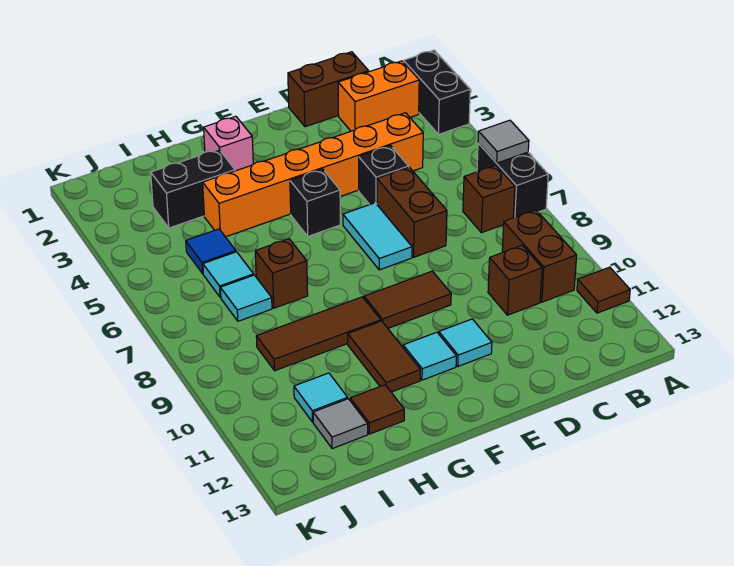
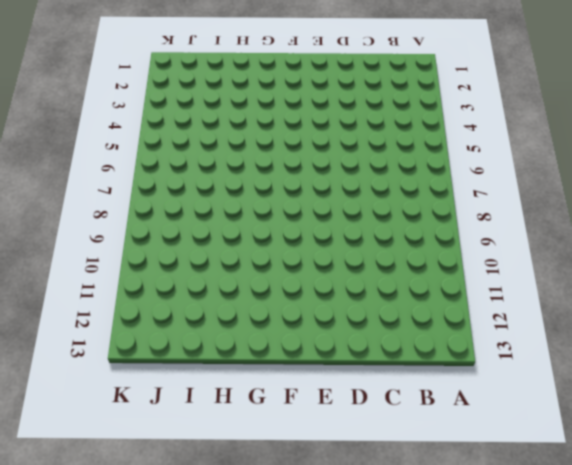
none -> black 1x2 brick [404,50,470,134]
none -> black 1x2 brick [477,143,548,218]
none -> brown 1x1 tile [577,267,630,313]

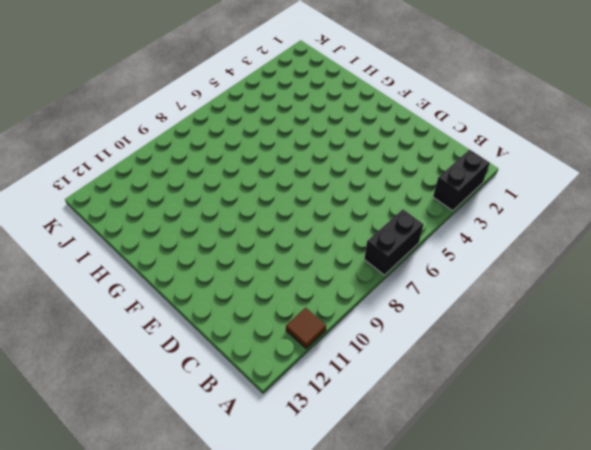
none -> orange 1x2 brick [338,61,419,131]
none -> brown 1x1 brick [463,165,515,233]
none -> brown 1x2 brick [502,210,577,302]

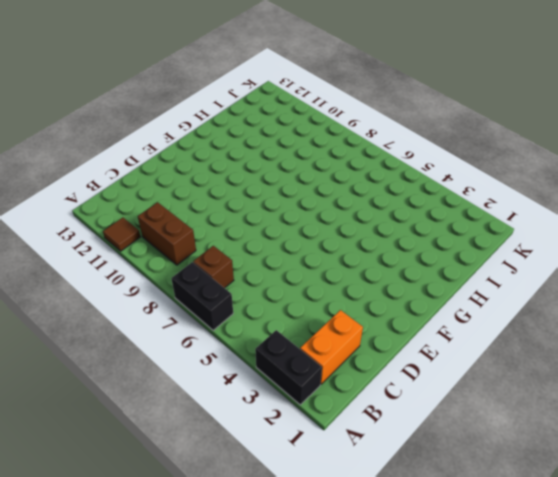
none -> brown 1x2 brick [288,52,369,127]
none -> orange 1x6 brick [203,113,423,237]
none -> brown 1x1 brick [488,245,542,315]

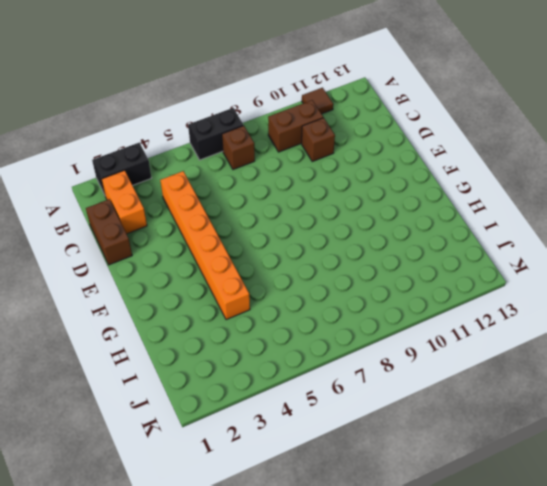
none -> black 1x1 brick [359,146,409,205]
none -> brown 1x2 brick [377,167,447,257]
none -> cyan 1x2 tile [343,203,412,270]

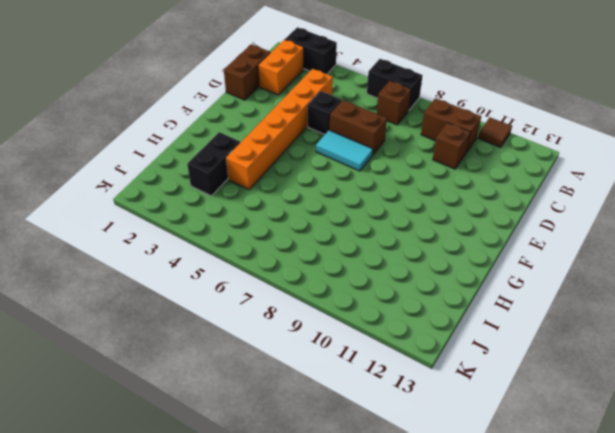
none -> brown 1x2 tile [364,271,451,328]
none -> cyan 1x1 tile [439,319,492,366]
none -> black 1x1 brick [290,169,340,236]

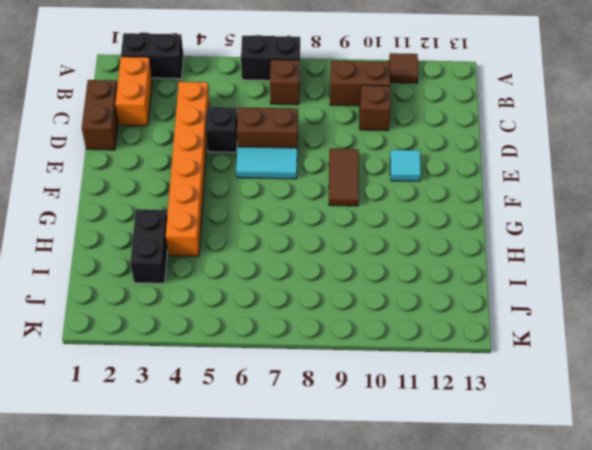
none -> black 1x1 brick [290,169,340,236]
none -> cyan 1x1 tile [403,332,456,380]
none -> pink 1x1 brick [204,116,253,171]

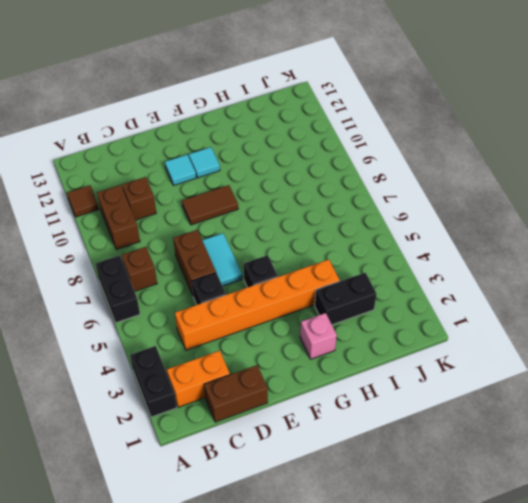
none -> brown 1x3 tile [256,297,381,371]
none -> brown 1x2 tile [348,321,421,392]
none -> brown 1x1 brick [255,239,308,308]

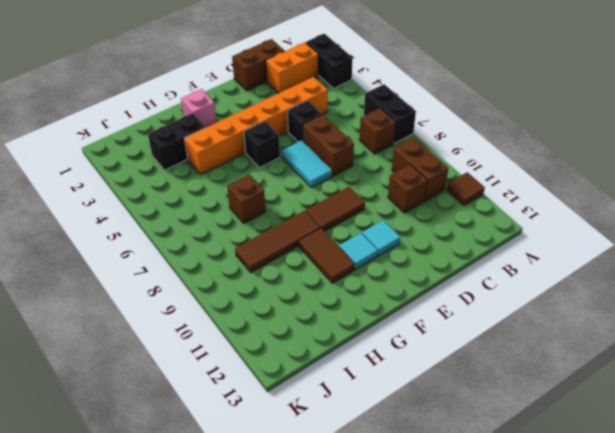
none -> brown 1x1 tile [350,385,404,434]
none -> blue 1x1 tile [186,229,236,274]
none -> cyan 1x1 tile [203,252,254,297]

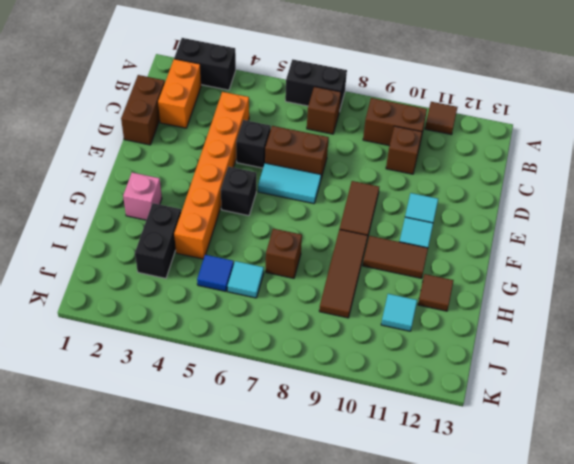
none -> cyan 1x1 tile [220,275,272,321]
none -> grey 1x1 tile [313,399,368,449]
none -> grey 1x1 tile [478,120,529,163]

